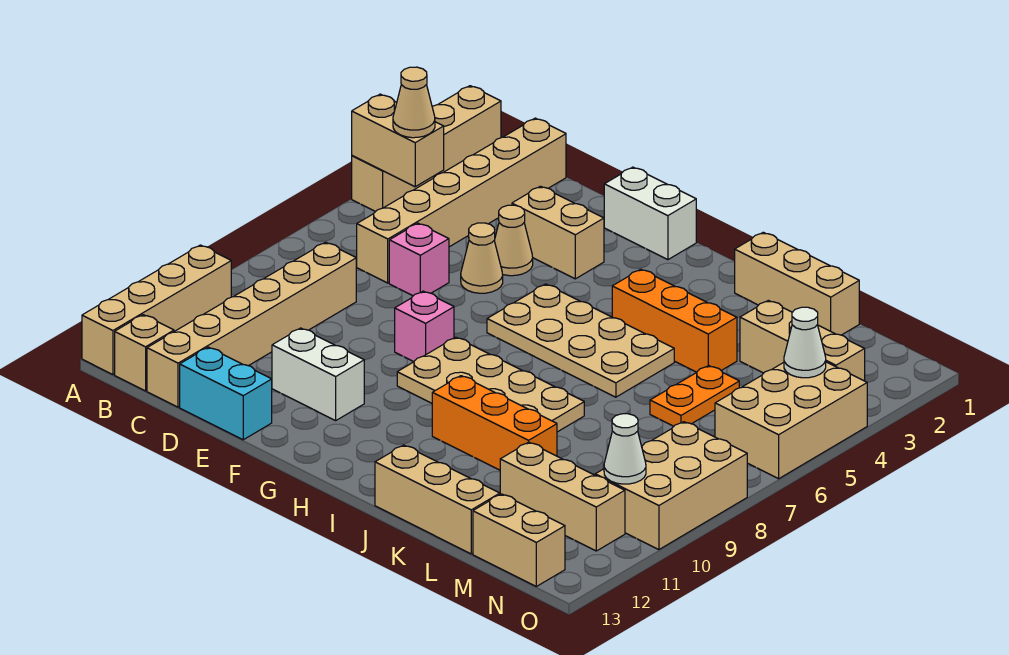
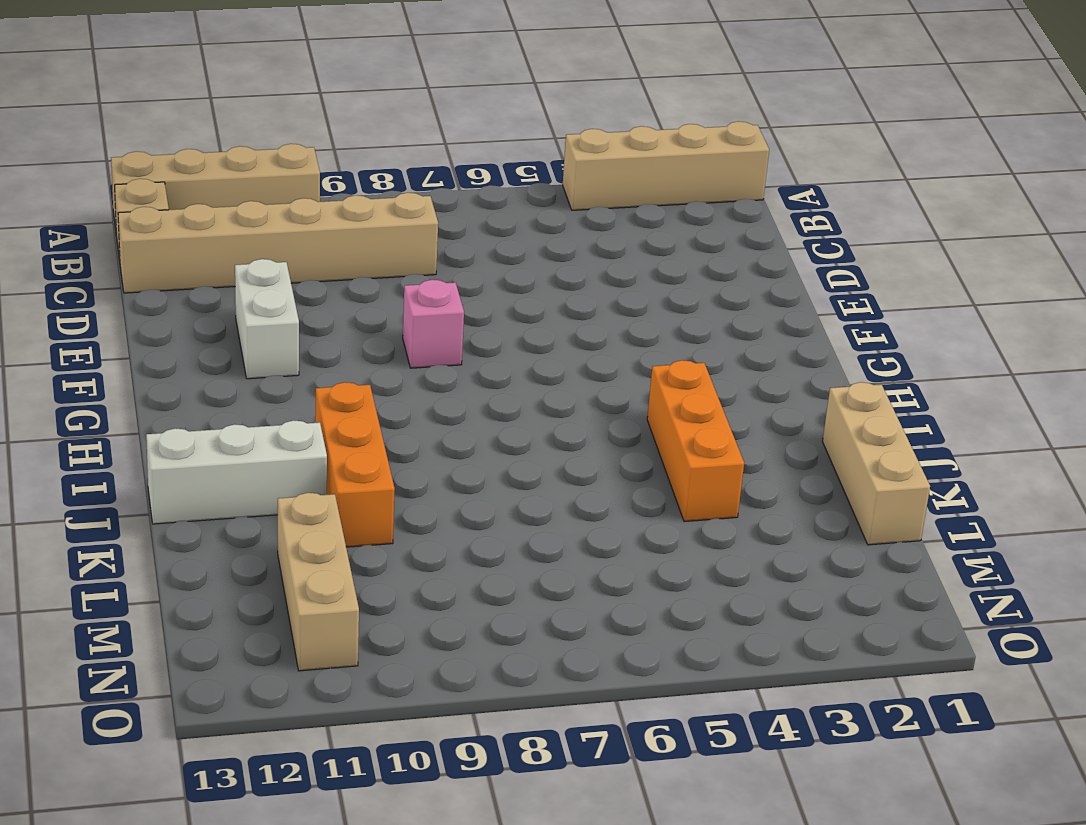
white 1x3 brick [146,420,327,524] -> tan 1x3 brick [375,445,500,554]
none -> tan 1x6 brick [357,118,566,283]
none -> pink 1x1 brick [389,223,449,296]
none -> cyan 1x2 brick [180,347,272,440]

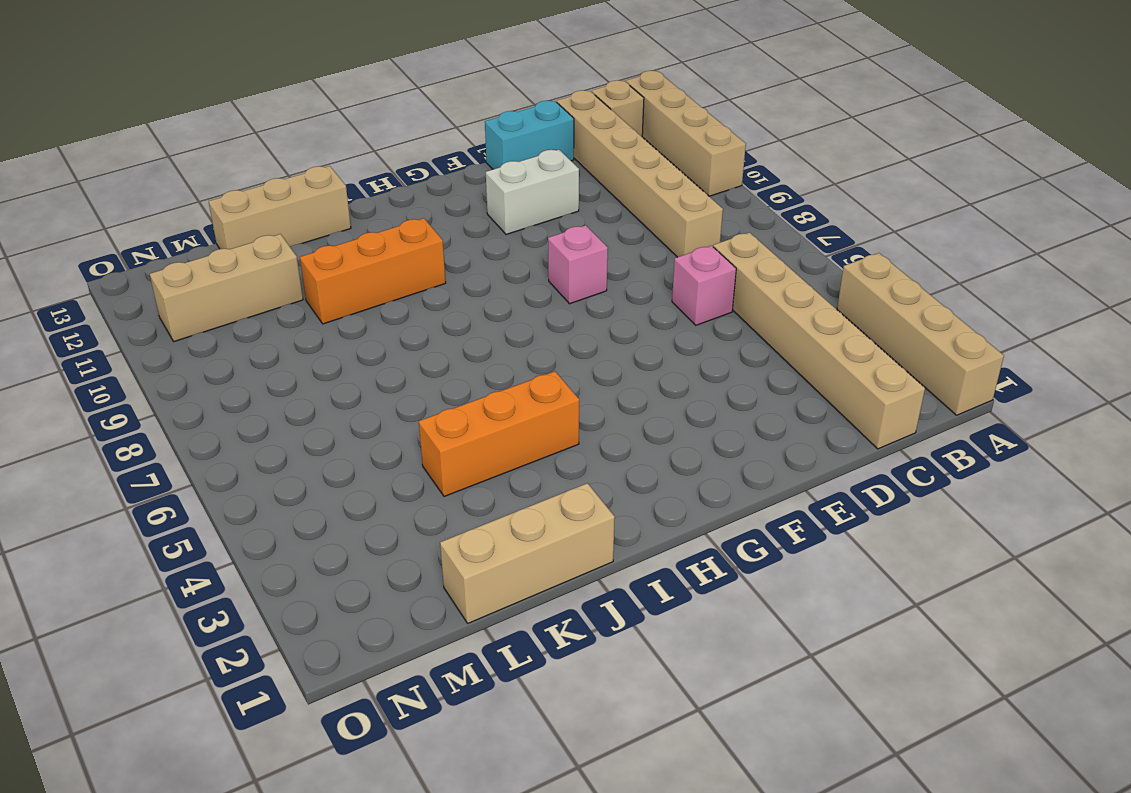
none -> tan 1x2 brick [512,186,604,279]
none -> tan 1x1 cone [494,205,533,276]
none -> tan 1x1 cone [461,223,503,293]

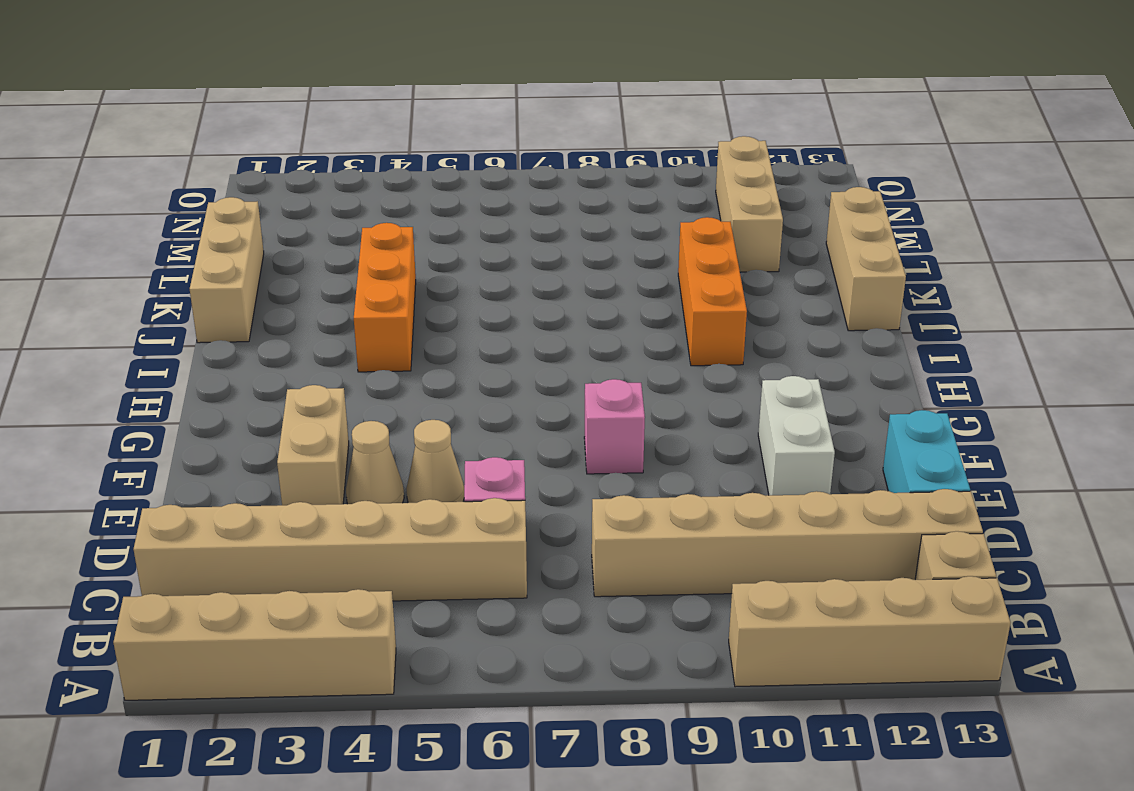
none -> white 1x2 brick [604,167,696,260]
none -> tan 2x4 plate [487,284,674,397]
none -> tan 2x4 plate [397,337,584,432]

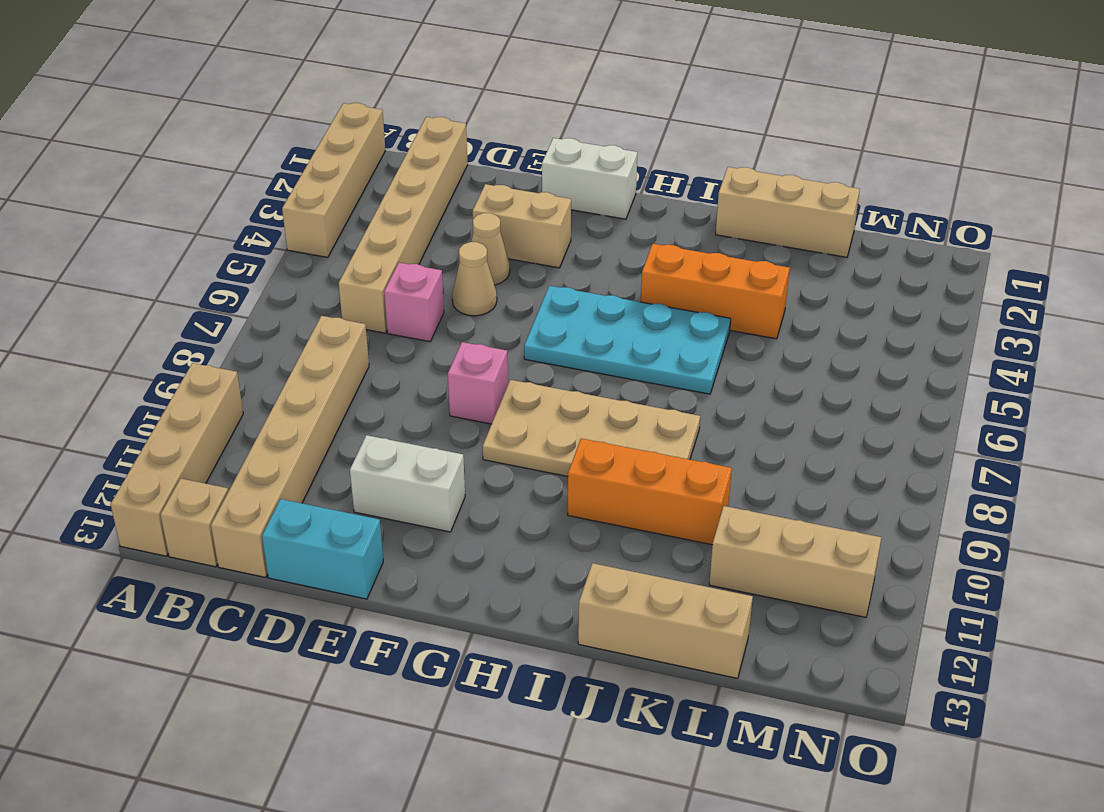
cyan 2x4 plate [524,286,731,394] -> tan 2x4 plate [487,284,674,397]
none -> tan 1x3 brick [740,300,865,381]
none -> orange 1x2 plate [650,365,739,426]
none -> tan 1x2 brick [473,494,565,586]

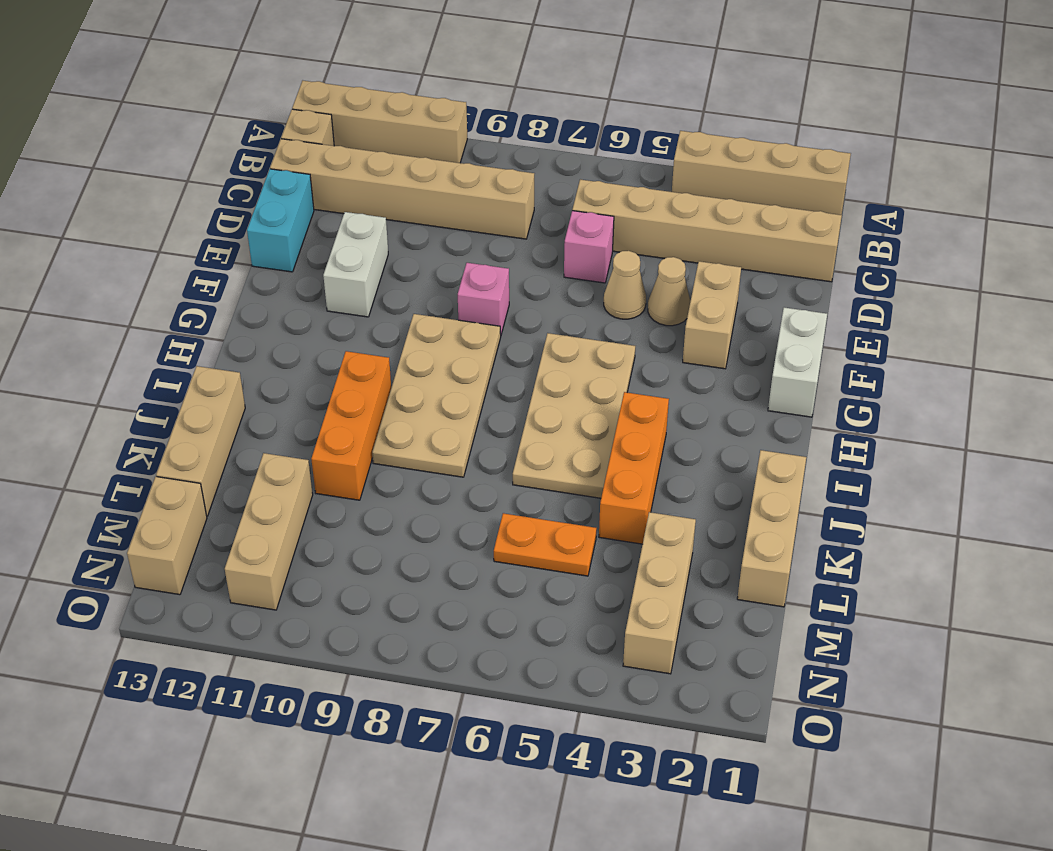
none -> tan 2x3 brick [715,362,867,479]
none -> tan 2x3 brick [595,422,747,550]
none -> tan 1x2 brick [352,94,444,187]

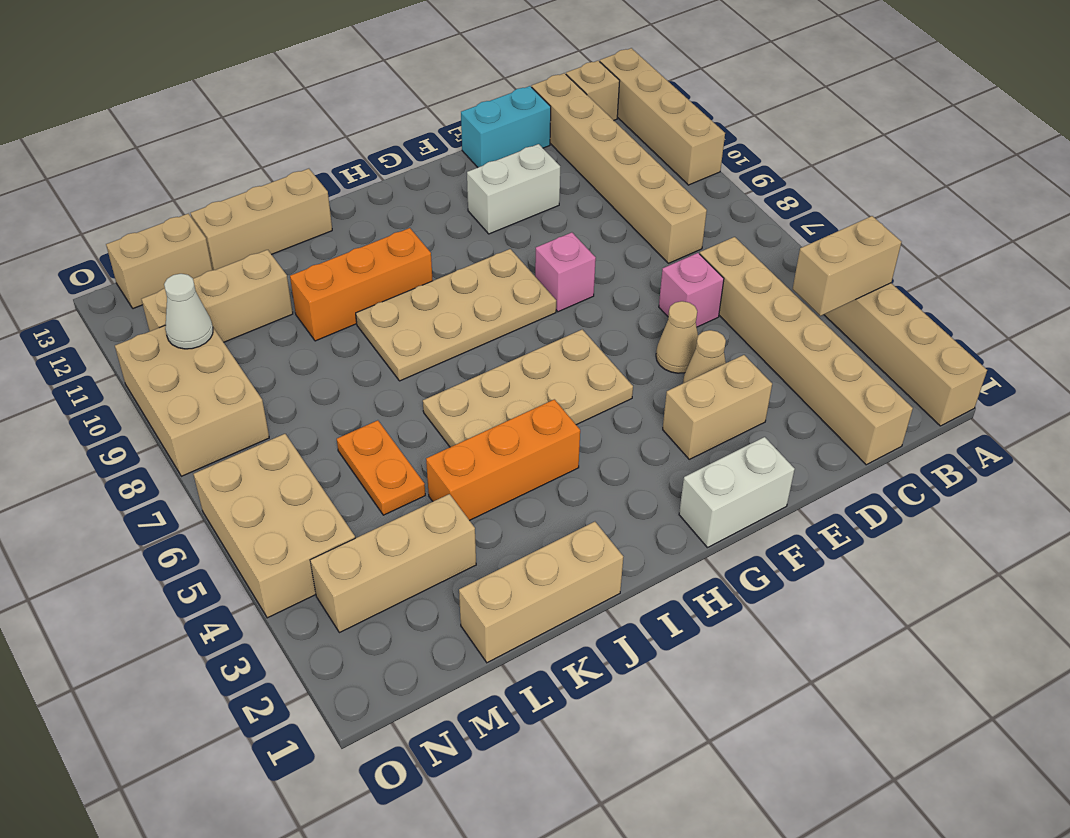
none -> white 1x1 cone [784,307,826,378]
none -> tan 1x1 cone [393,67,435,138]

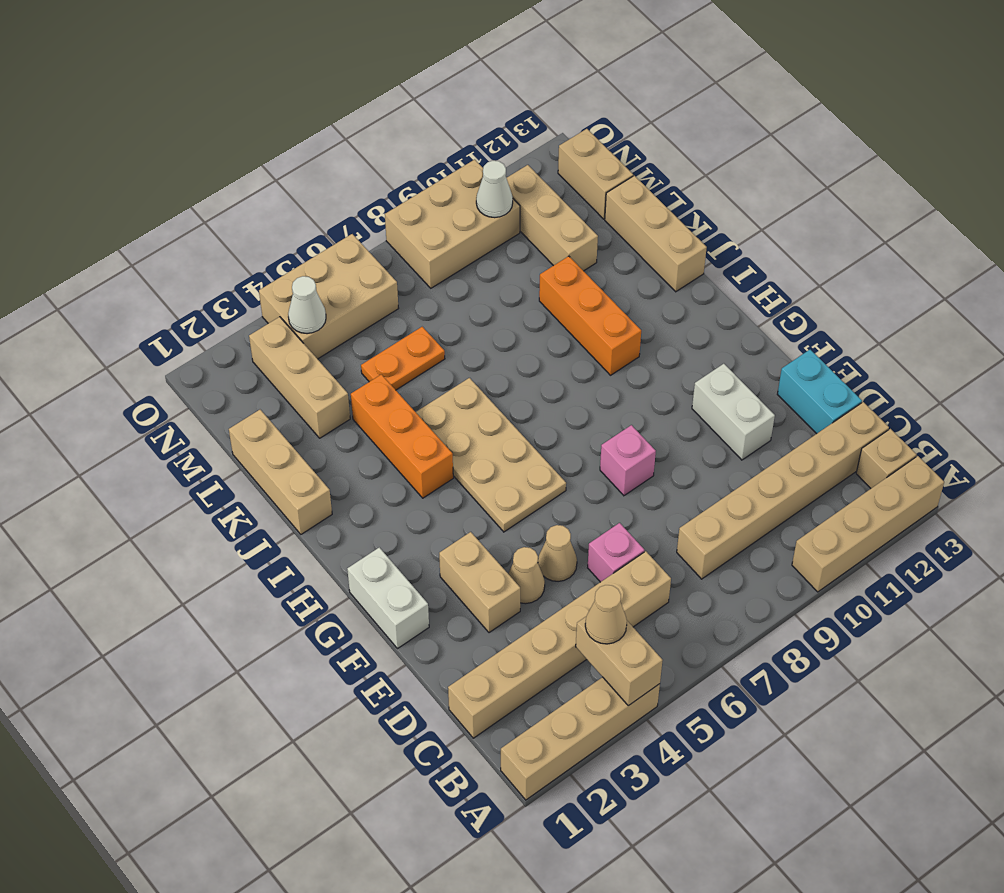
none -> tan 2x4 plate [397,337,584,432]

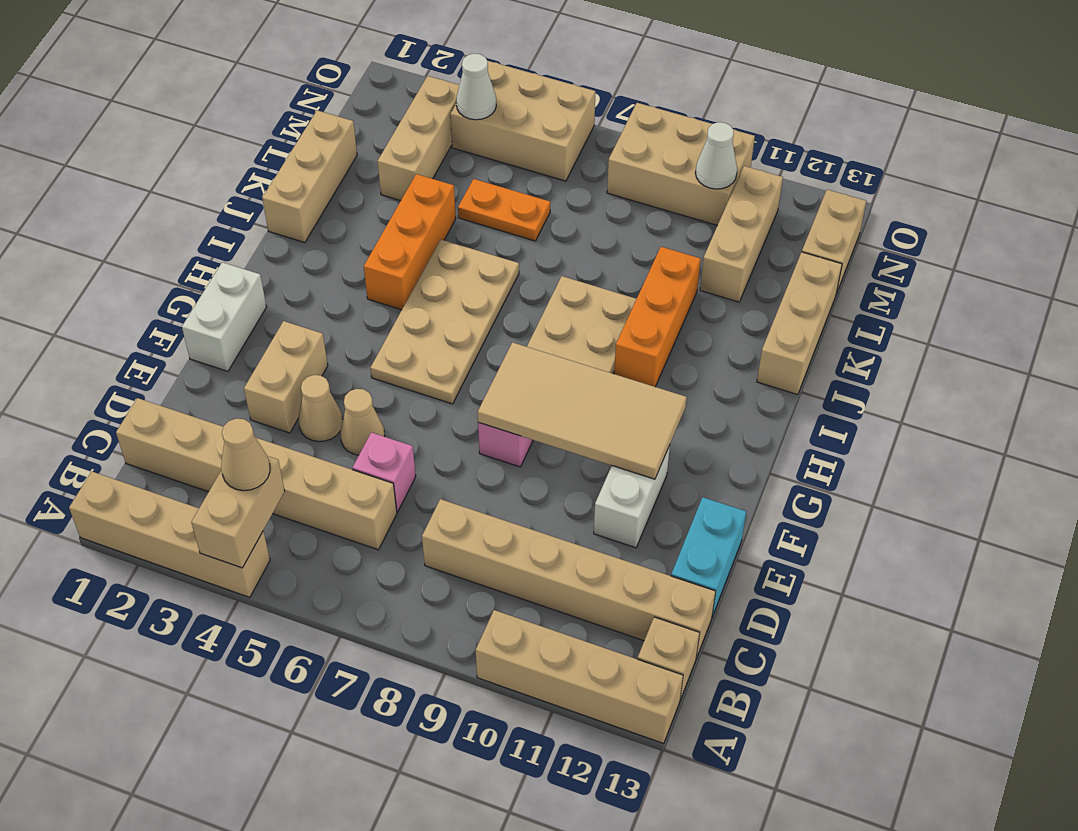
tan 2x4 tile [478,342,687,479] -> none

